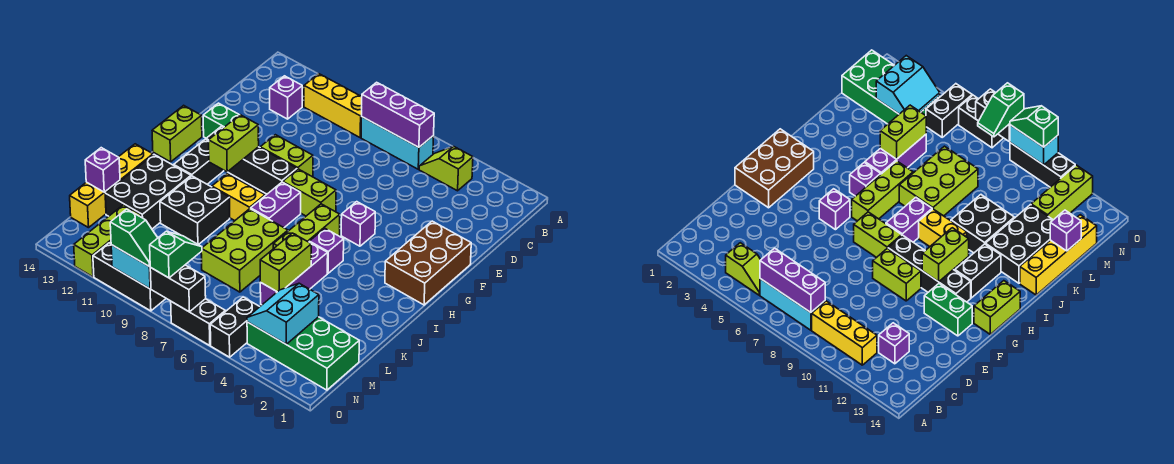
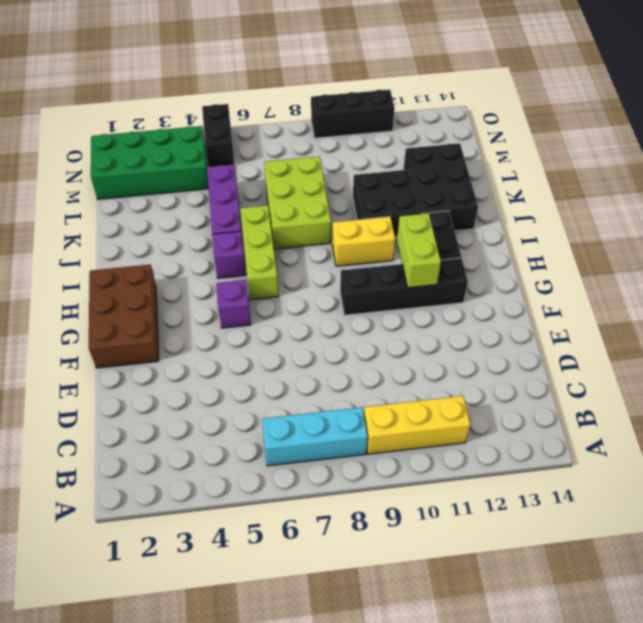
none -> lime 1x2 slope [419,146,473,191]
none -> purple 1x1 brick [270,76,302,119]
none -> lime 1x2 brick [260,135,313,177]
none -> green 1x2 brick [203,103,239,138]

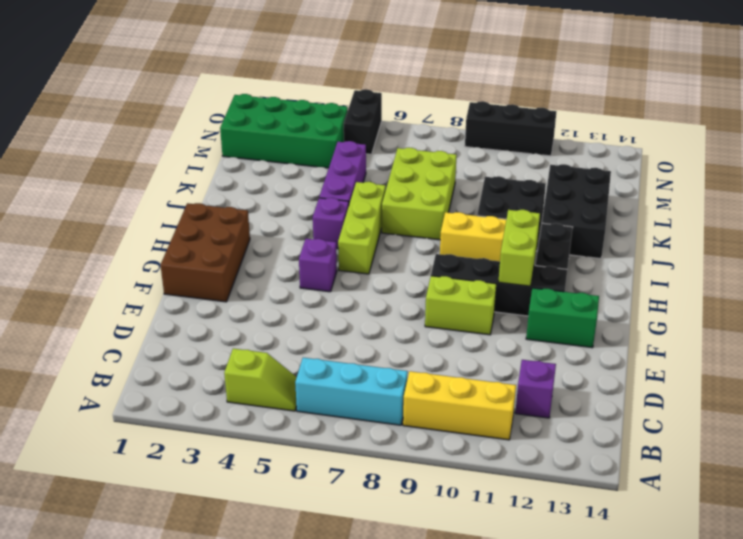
none -> lime 1x2 brick [283,169,336,216]
none -> lime 1x2 brick [152,105,202,162]
none -> purple 1x2 brick [251,182,301,228]
none -> yellow 1x4 brick [70,144,153,228]

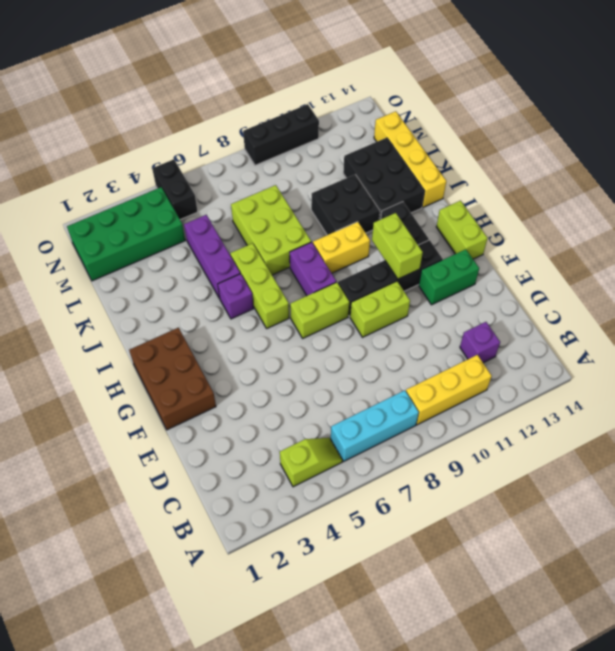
none -> purple 1x1 brick [341,202,375,246]
none -> lime 1x3 brick [74,205,142,277]
none -> black 1x2 brick [171,299,225,345]
none -> purple 1x3 brick [362,82,434,147]

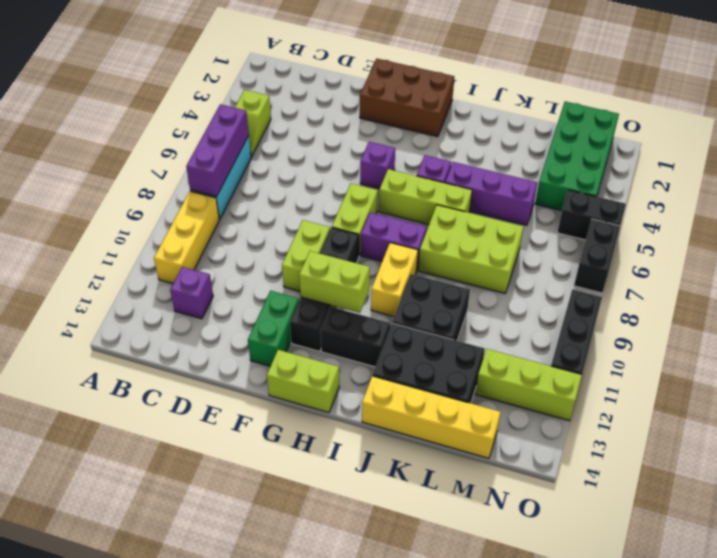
none -> lime 1x2 brick [260,233,311,292]
none -> purple 1x1 brick [85,148,120,192]
none -> cyan 2x2 slope [247,283,319,344]
none -> black 1x2 brick [150,265,206,312]

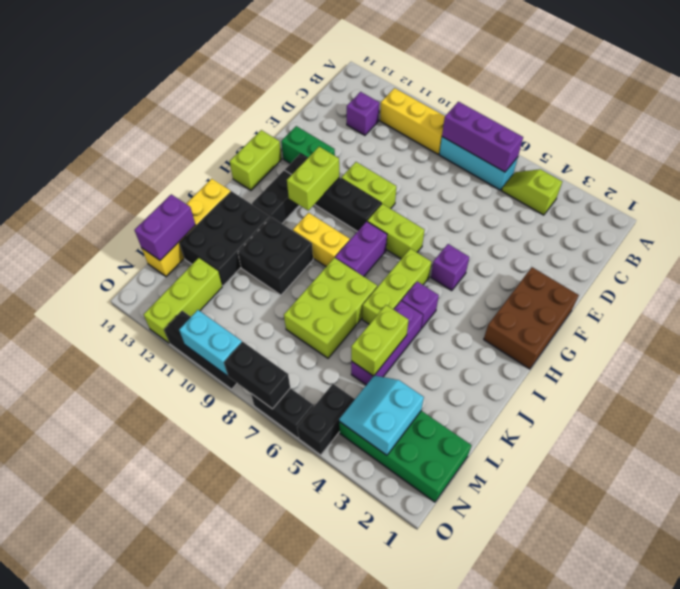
purple 1x2 brick [135,194,195,260] -> purple 1x1 brick [85,148,120,192]
none -> green 1x2 slope [150,231,202,278]
none -> green 1x2 slope [110,209,158,267]

